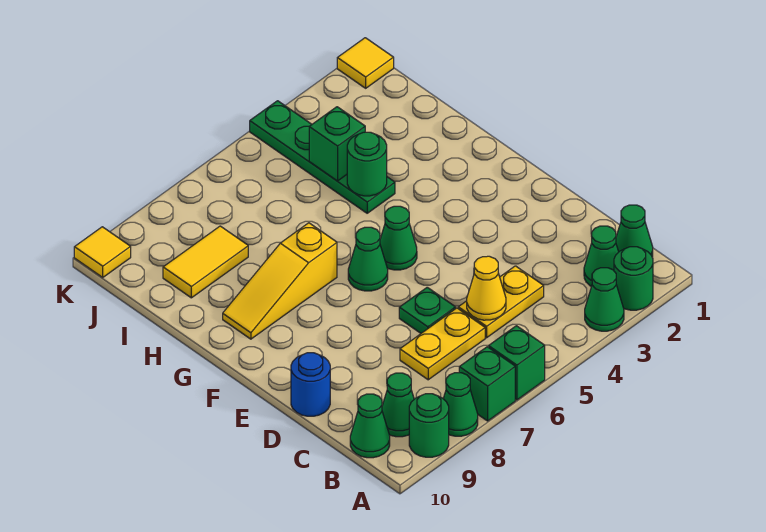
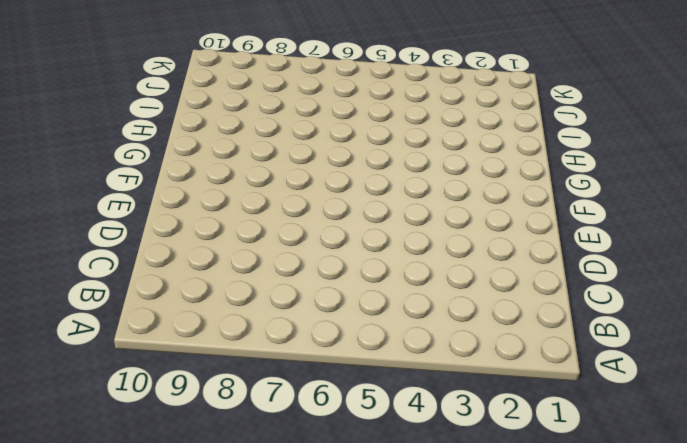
none -> green 1x1 round brick [614,247,653,310]
none -> green 1x1 cone [585,268,624,331]
none -> green 1x1 brick [489,326,545,400]

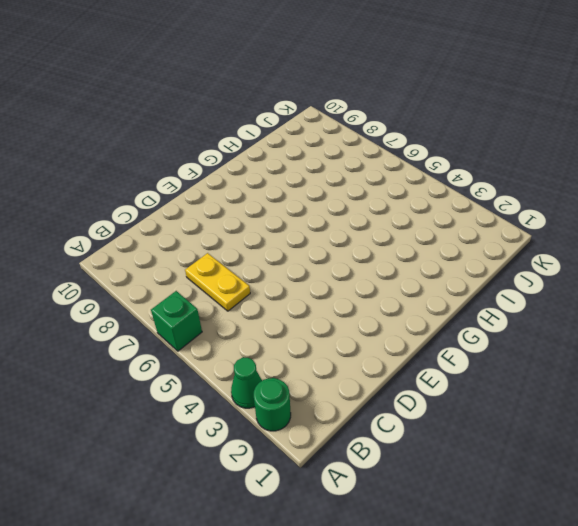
none -> green 1x1 brick [459,347,515,421]
none -> green 1x1 cone [443,373,478,436]
none -> green 1x1 round brick [409,394,449,457]

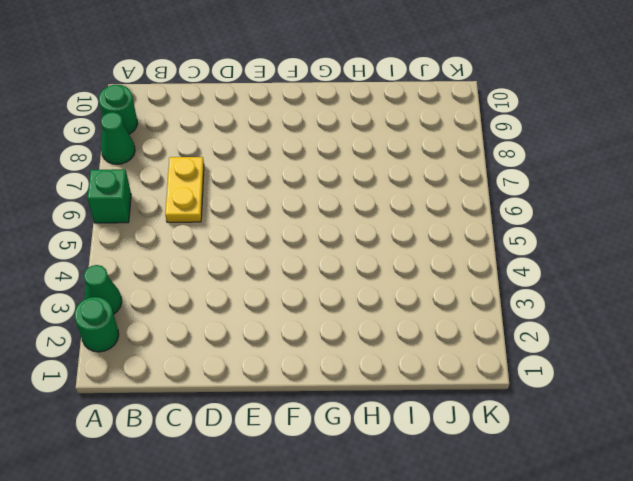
none -> green 1x1 brick [459,347,515,421]
none -> green 1x1 cone [616,205,653,257]
none -> green 1x1 cone [584,226,619,286]

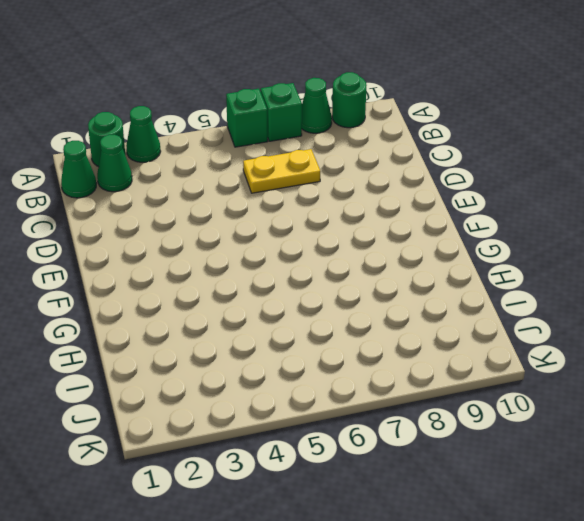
none -> green 1x1 cone [382,373,414,437]
none -> green 1x1 cone [350,394,390,458]
none -> yellow 1x2 plate [458,266,544,338]

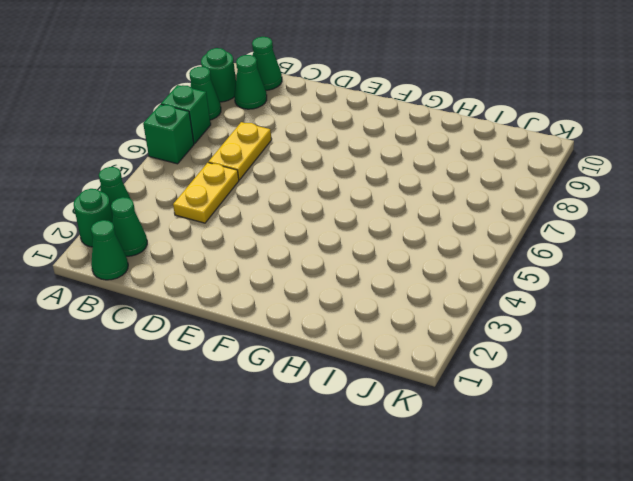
none -> green 1x1 plate [399,287,456,333]
none -> blue 1x1 round brick [291,353,330,416]
none -> green 1x1 cone [380,206,417,270]

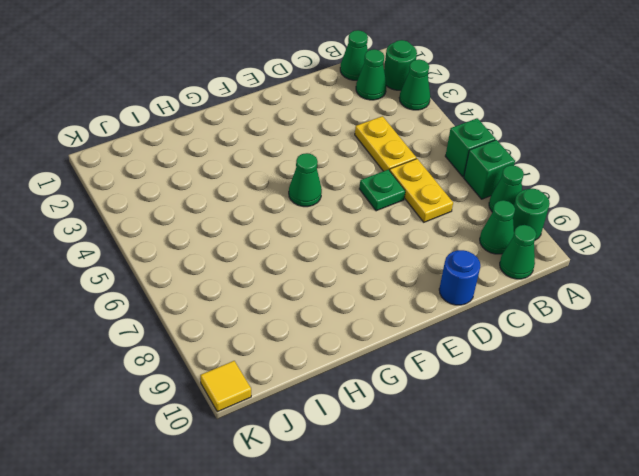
none -> green 1x1 cone [348,227,388,291]
none -> yellow 1x3 slope [223,223,337,339]
none -> green 1x4 plate [250,101,395,213]

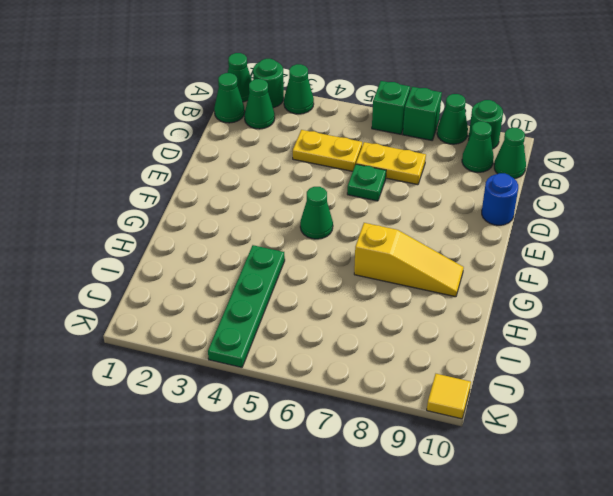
green 1x1 cone [228,53,252,102] -> green 1x1 cone moved to [348,227,388,291]
none -> yellow 1x2 tile [163,226,248,298]
none -> yellow 1x1 tile [337,38,394,88]
none -> yellow 1x1 cone [467,256,506,320]

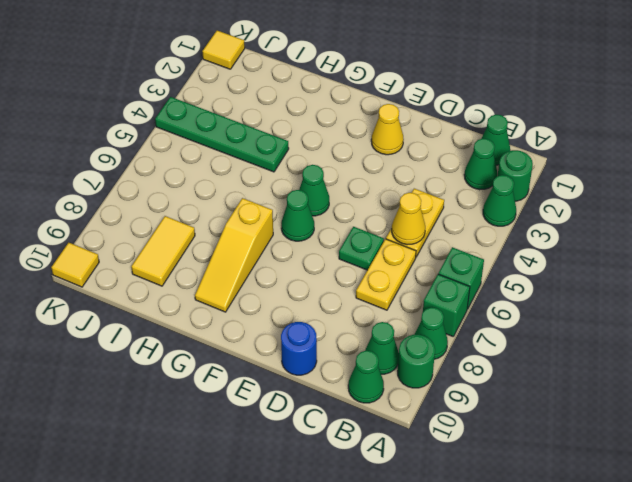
yellow 1x1 cone [371,104,404,155] -> none
none -> green 1x1 round brick [347,132,387,196]
none -> green 1x1 brick [309,107,365,181]

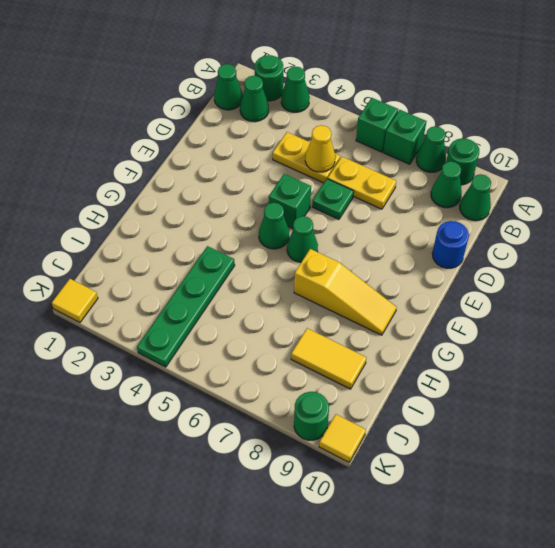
green 1x1 brick [269,174,311,228] -> green 1x1 brick moved to [309,107,365,181]
green 1x1 round brick [294,392,329,440] -> green 1x1 round brick moved to [347,132,387,196]

